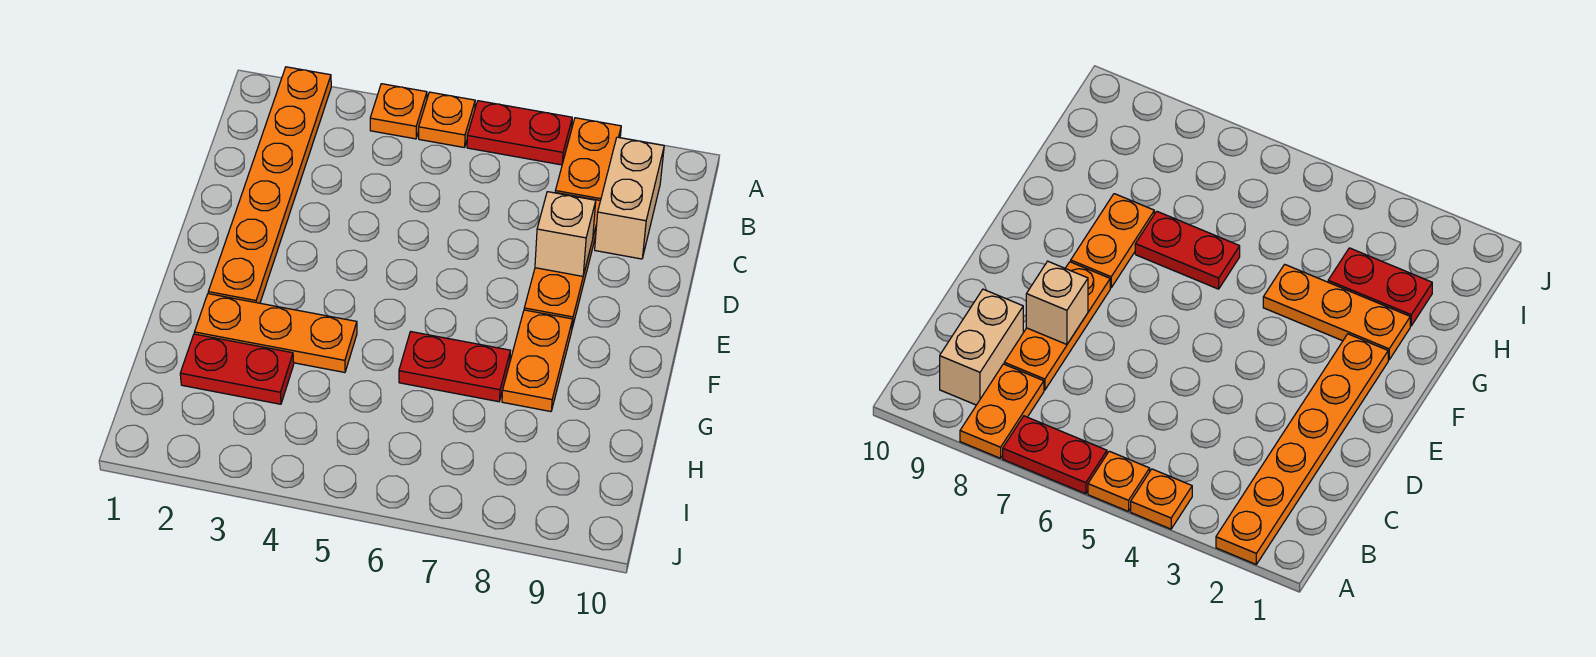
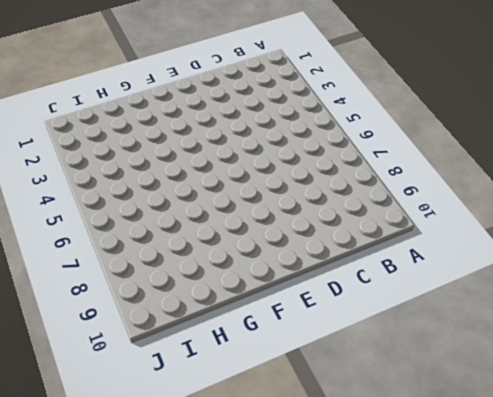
none -> orange 1x6 plate [208,67,331,303]
none -> orange 1x1 plate [370,84,427,139]
none -> orange 1x1 plate [419,92,475,148]

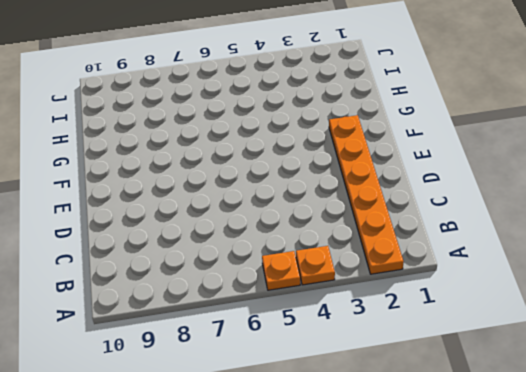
none -> red 1x2 plate [467,101,572,165]
none -> orange 1x2 plate [555,118,621,200]
none -> tan 1x2 brick [595,137,664,259]

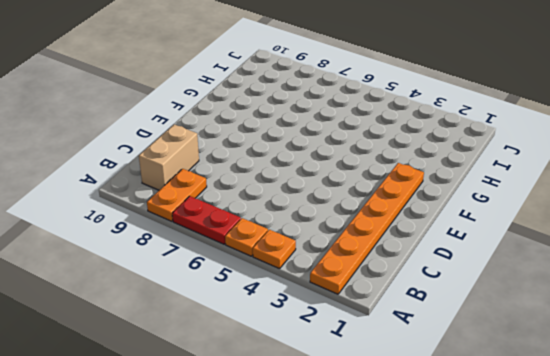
none -> orange 1x3 plate [524,192,600,328]
none -> orange 1x2 plate [502,310,573,412]
none -> orange 1x3 plate [194,294,357,372]

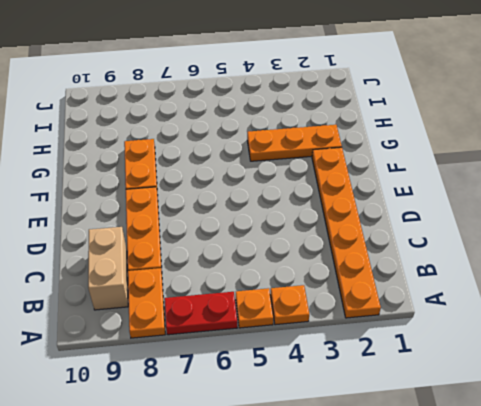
none -> red 1x2 plate [399,332,510,402]
none -> red 1x2 plate [180,334,294,404]
none -> tan 1x1 brick [535,192,596,276]

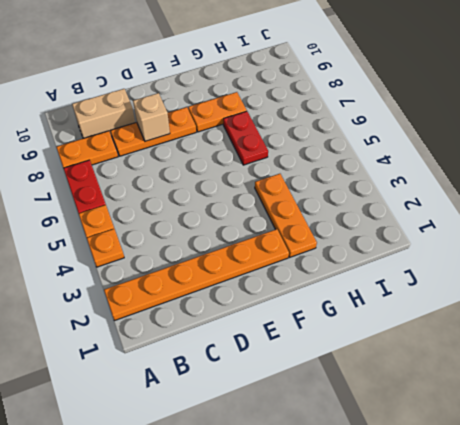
none -> red 1x2 plate [180,334,294,404]

